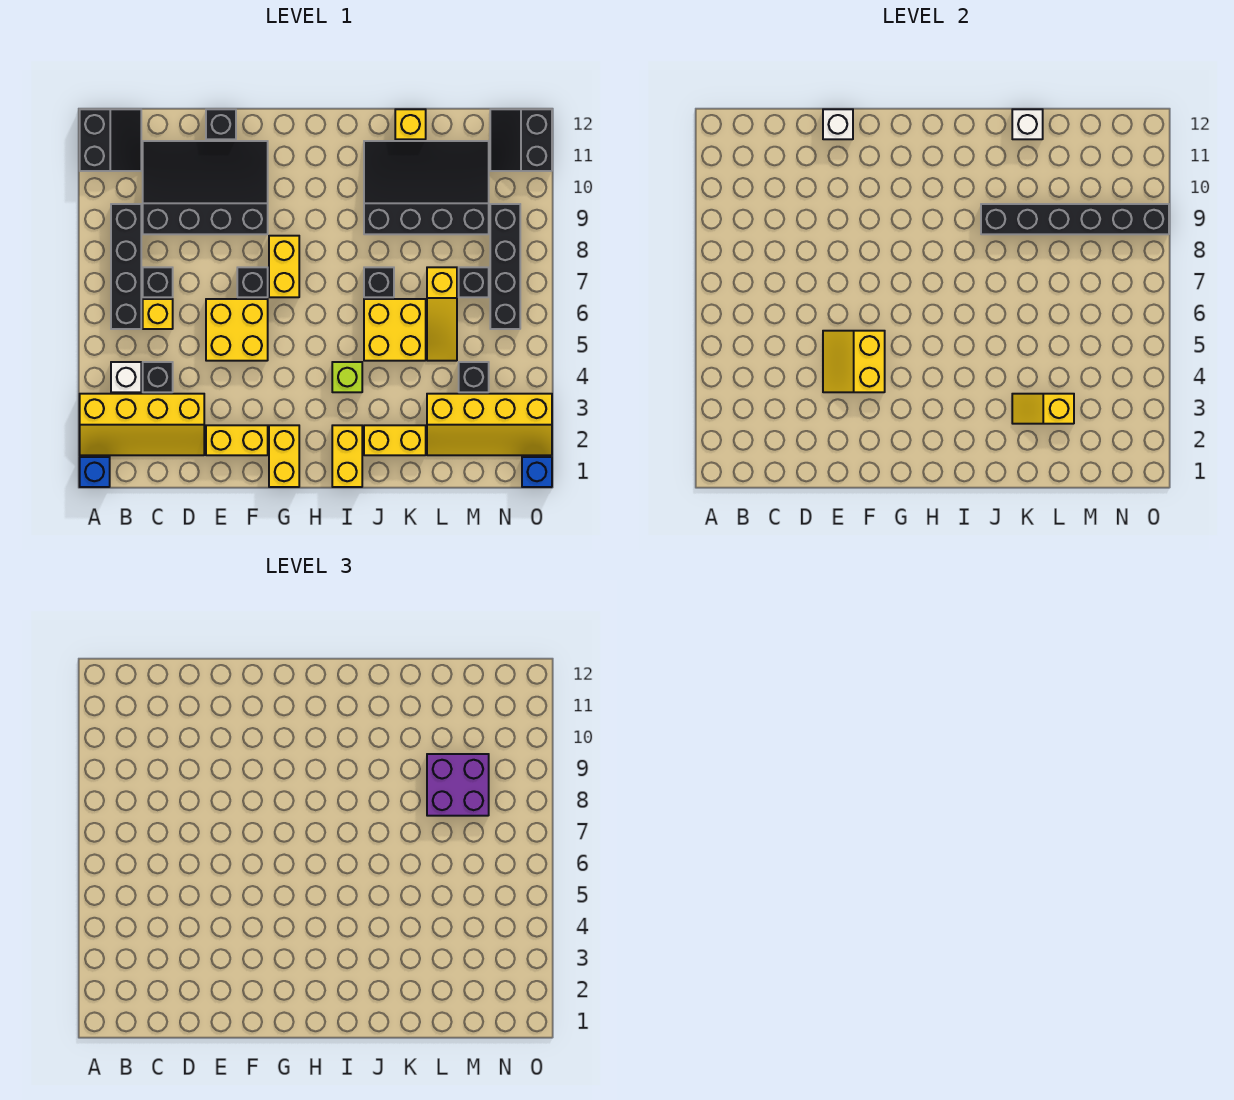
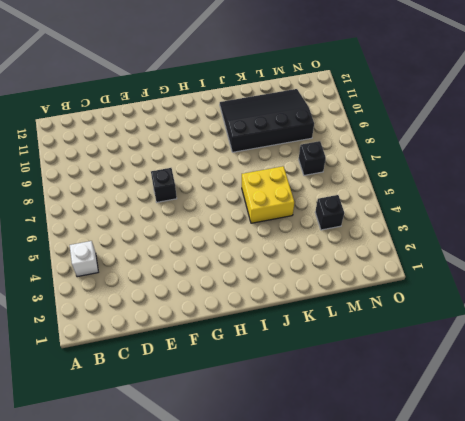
none -> blue 1x1 brick [80,457,110,487]
none -> yellow 2x4 slope [80,394,204,455]
none -> black 2x2 slope [80,109,141,171]
none -> black 1x4 brick [111,204,141,329]

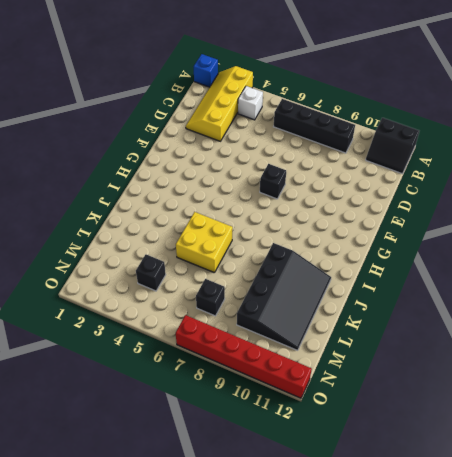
red 1x6 brick [176,315,312,398] -> black 2x2 slope [490,109,552,171]
none -> black 1x1 brick [143,362,173,392]
none -> yellow 1x1 brick [143,299,173,329]
none -> black 1x1 brick [143,267,173,297]
none -> black 3x4 slope [143,141,268,234]

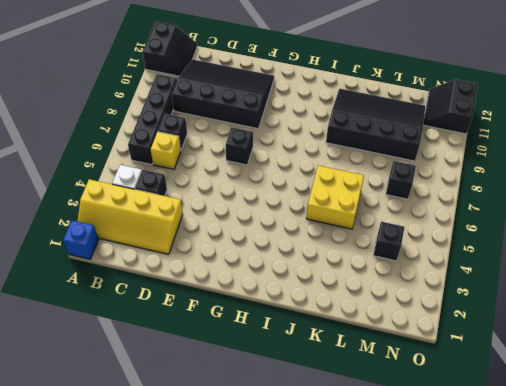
none -> yellow 1x2 brick [206,425,268,455]
none -> yellow 2x2 brick [206,299,268,361]
none -> black 1x1 brick [206,109,236,139]
none -> yellow 1x2 brick [269,425,299,487]

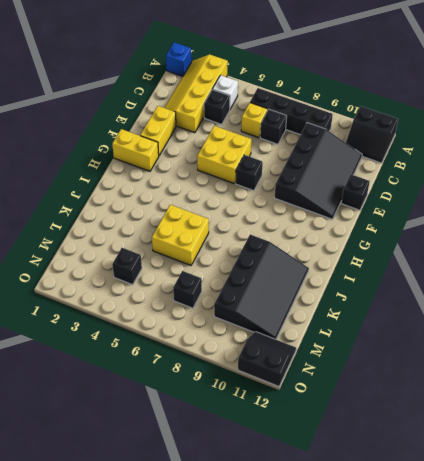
none -> yellow 1x2 brick [269,236,299,297]
none -> yellow 1x2 brick [332,425,362,487]
none -> lime 1x1 brick [332,362,362,392]
none -> yellow 1x2 brick [364,425,426,455]

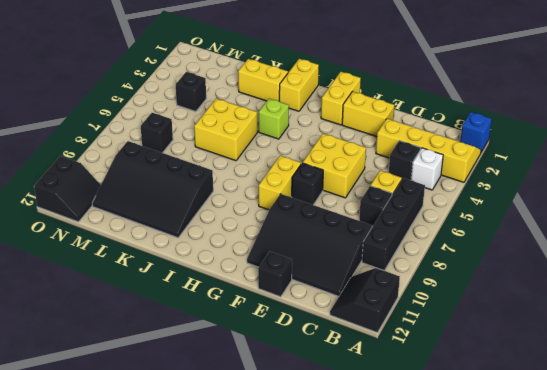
none -> black 1x1 brick [364,267,394,297]
none -> yellow 1x1 brick [395,109,426,139]
none -> yellow 2x4 slope [427,394,552,455]
none -> yellow 1x3 slope [427,267,457,361]

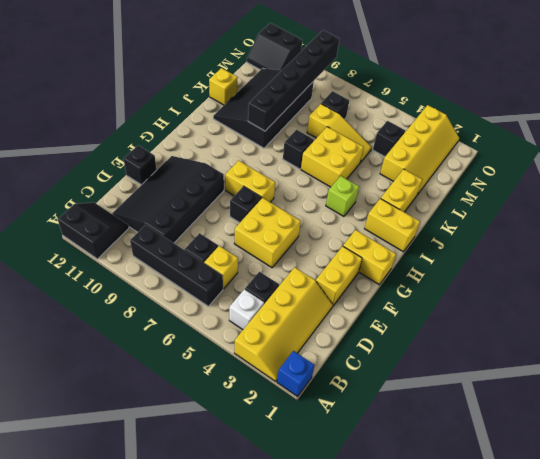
none -> black 1x4 brick [490,204,520,329]
none -> blue 1x1 brick [522,457,552,487]
none -> yellow 2x2 slope [823,331,885,392]
none -> white 1x1 brick [823,109,853,139]

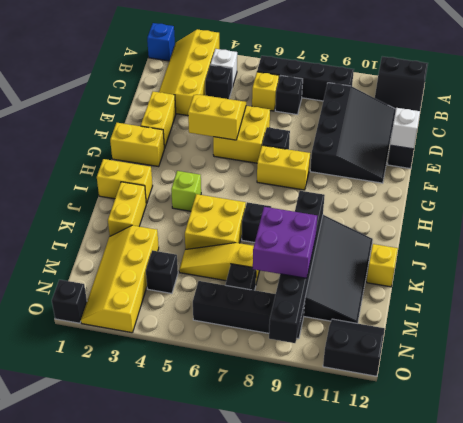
black 1x1 brick [52,280,87,323] -> blue 1x1 brick [522,457,552,487]
none -> yellow 1x2 slope [1012,394,1074,424]
none -> white 1x1 brick [1012,109,1043,139]

